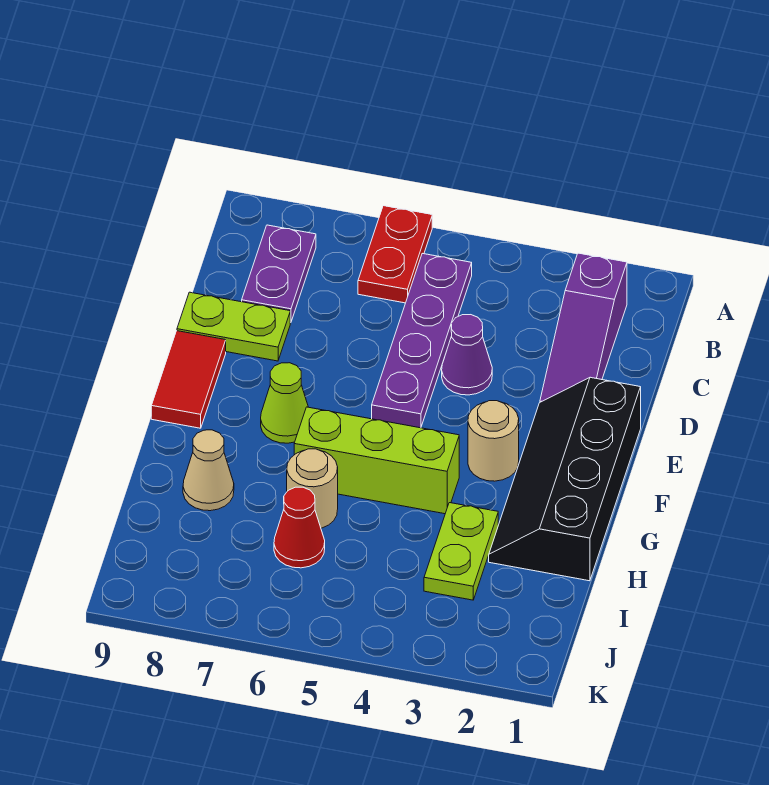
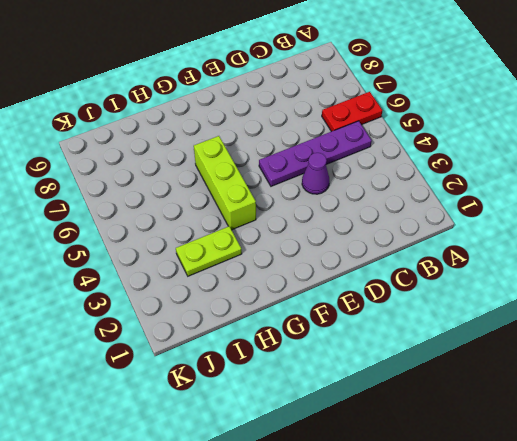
none -> purple 1x3 slope [540,253,627,402]
none -> purple 1x2 plate [242,225,316,323]
none -> lime 1x2 plate [177,292,290,361]

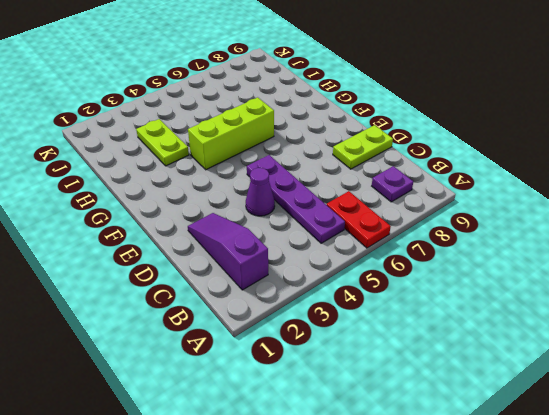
purple 1x1 plate [372,166,413,202] -> purple 1x2 plate [242,225,316,323]
none -> black 2x4 slope [489,377,641,581]
none -> red 1x2 tile [151,331,226,428]
none -> tan 1x1 round brick [468,401,519,481]

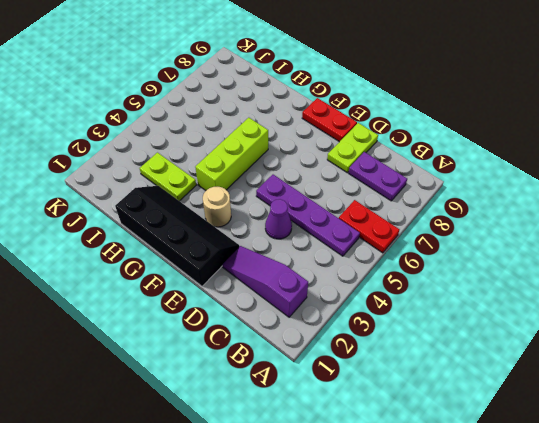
red 1x2 plate [302,98,357,142] -> red 1x2 tile [151,331,226,428]
none -> lime 1x1 cone [261,363,308,443]
none -> tan 1x1 round brick [287,449,338,528]
none -> tan 1x1 cone [183,430,234,511]

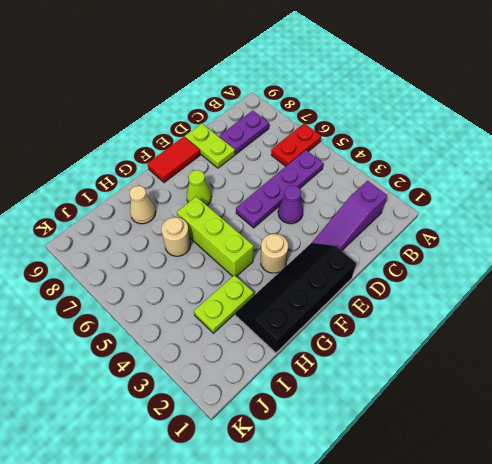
none -> red 1x1 cone [274,487,325,568]

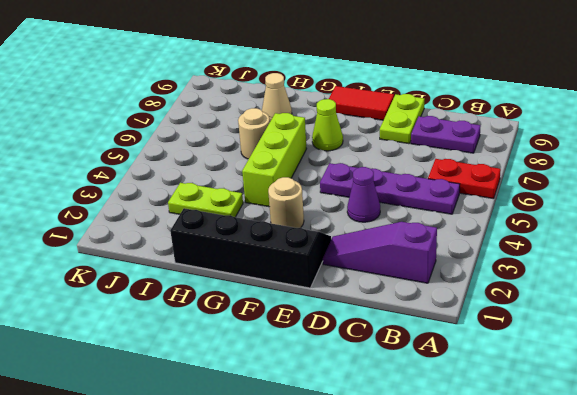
none -> red 1x1 cone [274,487,325,568]

